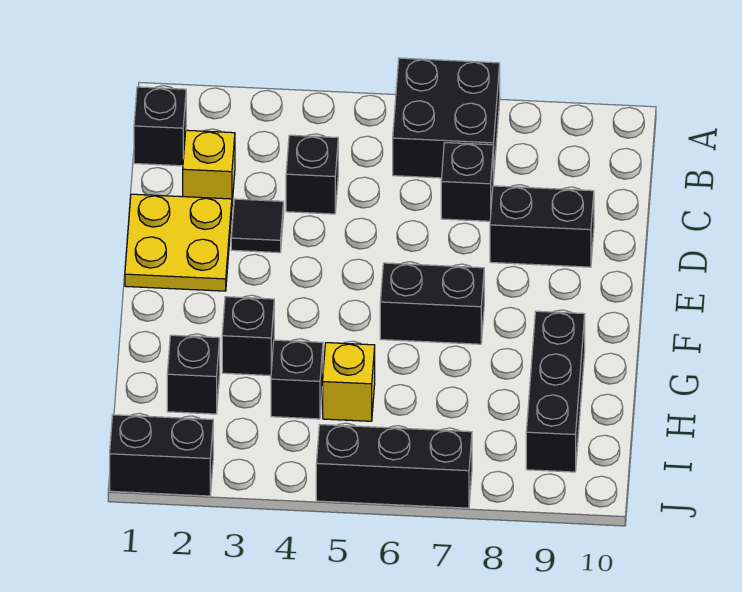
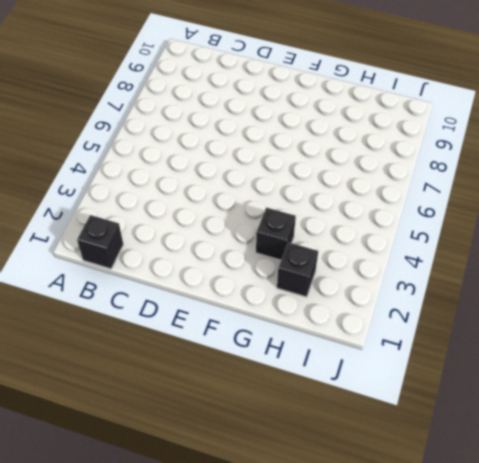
none -> black 2x2 brick [393,58,500,180]
none -> yellow 1x1 brick [183,130,235,202]
none -> black 1x1 brick [286,135,338,214]

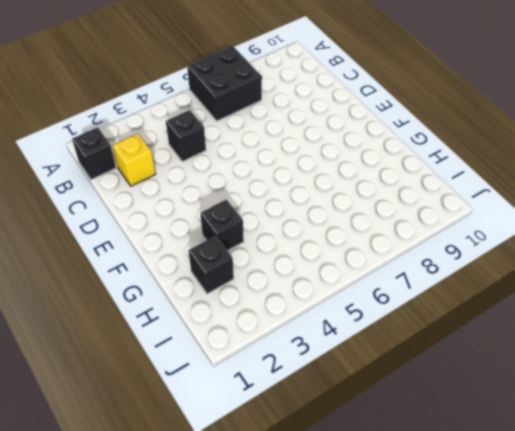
none -> black 1x1 brick [441,143,493,221]
none -> yellow 2x2 plate [125,194,232,291]
none -> black 1x1 tile [231,199,284,253]

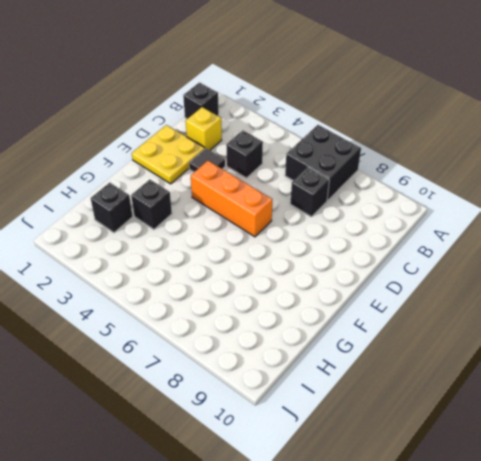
orange 1x3 brick [191,161,273,237] -> none
none -> black 1x2 brick [490,186,594,267]
none -> black 1x2 brick [380,263,484,344]
none -> black 1x3 brick [526,311,585,472]

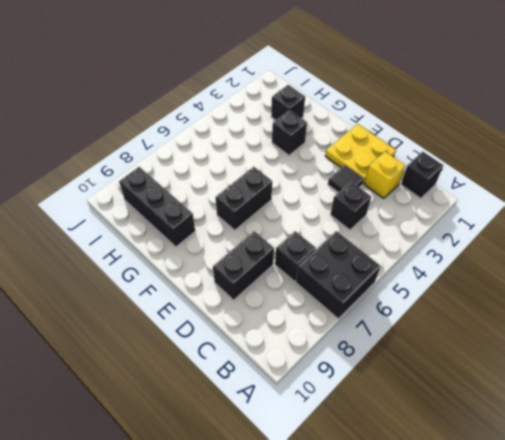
none -> black 1x1 brick [271,340,323,419]
none -> yellow 1x1 brick [323,343,375,421]
none -> black 1x2 brick [110,415,213,496]

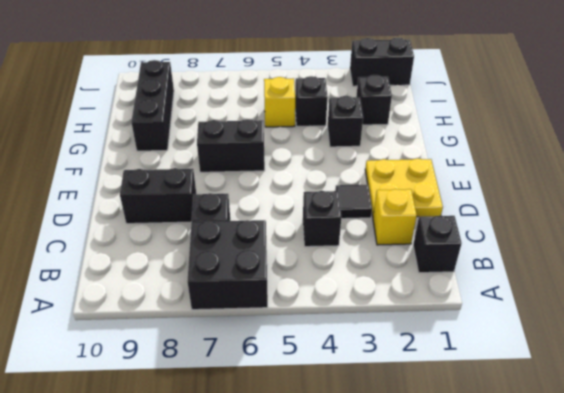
none -> black 1x3 brick [316,425,472,508]

